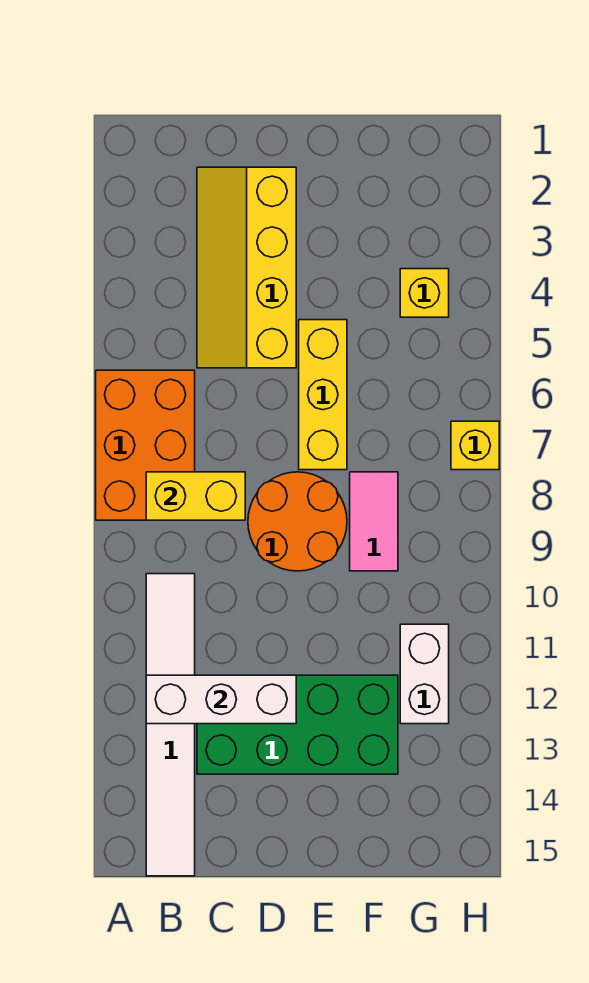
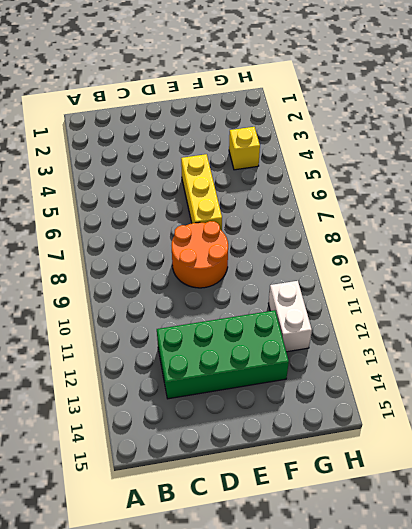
none -> orange 2x3 brick [96,370,195,520]
none -> white 1x6 tile [146,574,195,876]
none -> yellow 2x4 slope [197,167,296,368]

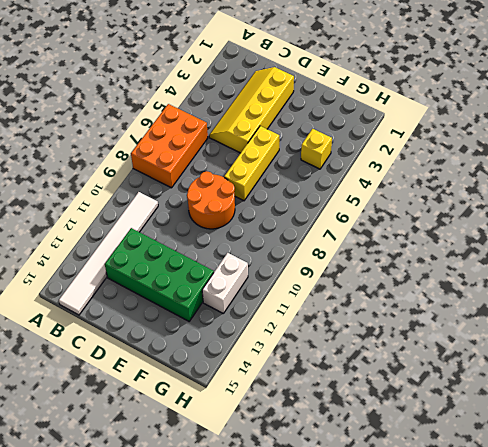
none -> pink 1x2 tile [350,472,398,571]
none -> yellow 1x1 brick [451,421,499,470]
none -> yellow 1x2 brick [146,472,245,520]

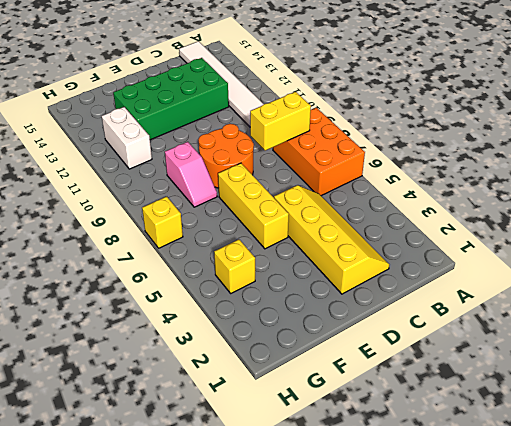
pink 1x2 slope [165,142,217,207] -> pink 1x2 tile [350,472,398,571]
none -> white 1x3 brick [146,675,296,724]

